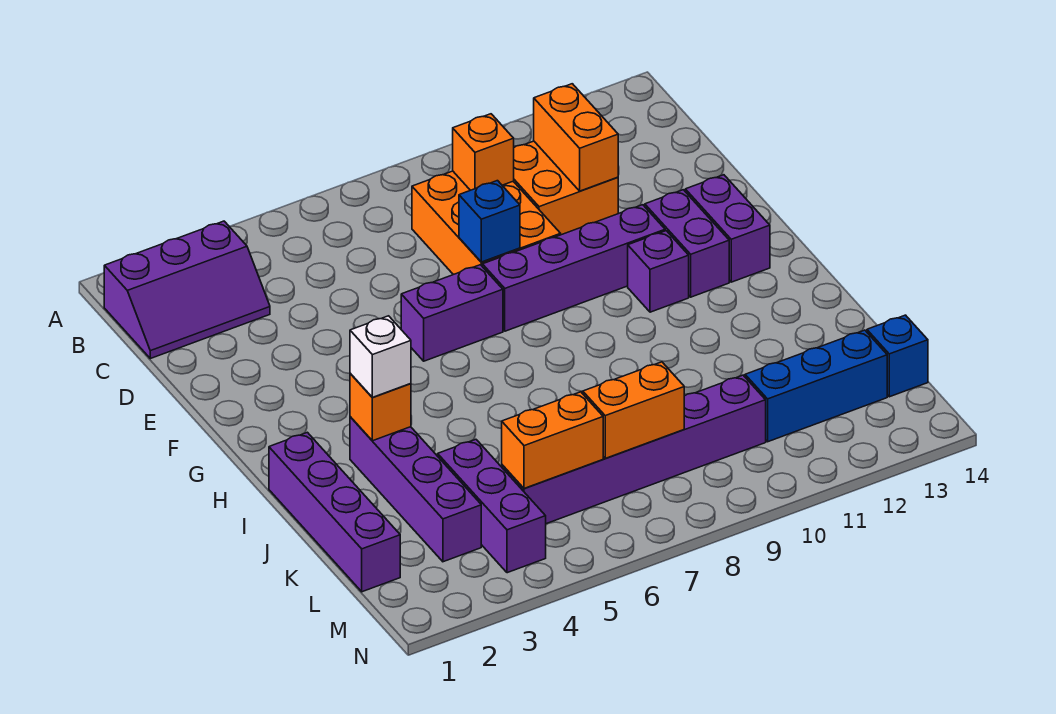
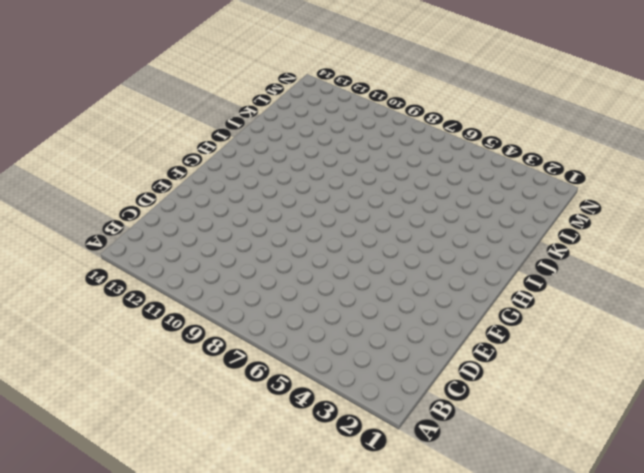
none -> purple 2x3 slope [104,221,270,359]
none -> orange 2x3 brick [412,171,561,275]
none -> orange 2x2 brick [514,141,618,235]

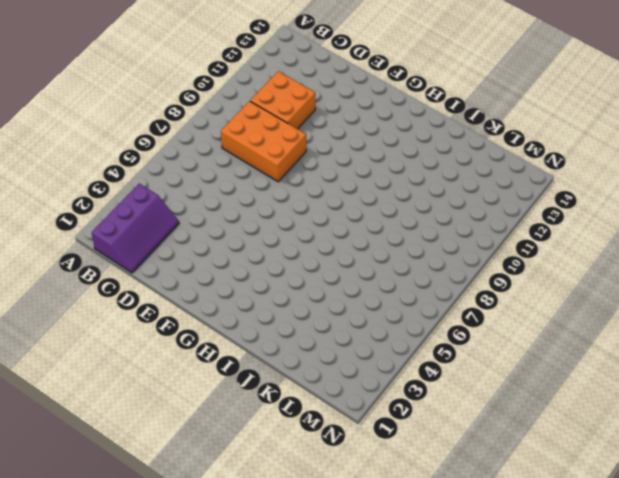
none -> purple 1x2 brick [401,265,503,361]
none -> purple 1x4 brick [482,205,665,331]
none -> purple 1x2 brick [645,190,729,297]

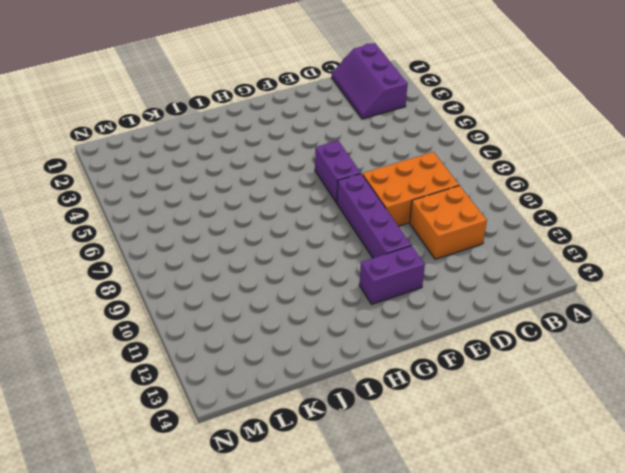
none -> purple 1x2 brick [685,175,770,282]
none -> purple 1x1 brick [628,231,689,312]
none -> purple 1x4 brick [269,432,400,592]

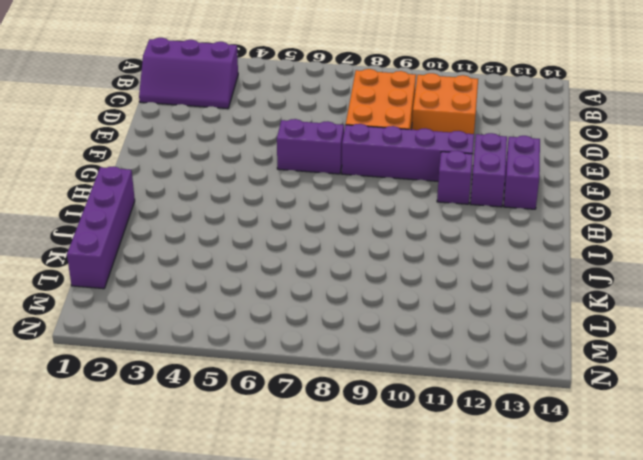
none -> purple 1x4 brick [350,417,481,562]
none -> purple 1x3 brick [438,439,546,573]
none -> purple 1x6 brick [502,375,766,524]

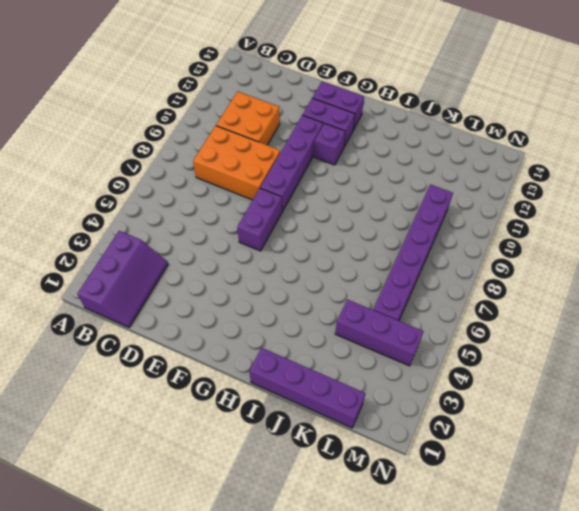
none -> purple 1x4 brick [350,417,481,562]
none -> blue 1x3 brick [745,330,887,442]
none -> blue 1x1 brick [867,315,928,397]

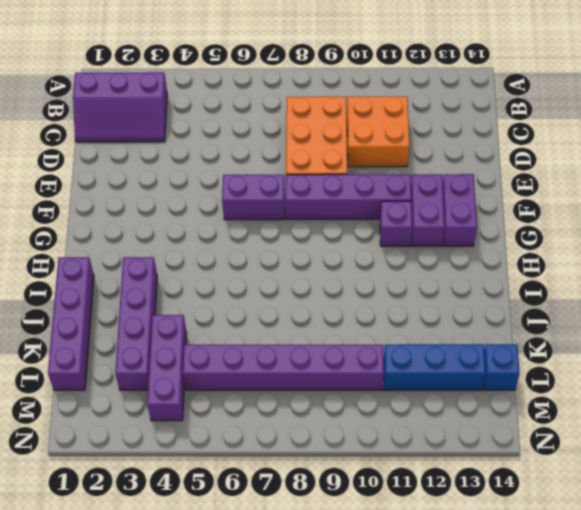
none -> orange 1x1 brick [453,114,514,190]
none -> orange 1x2 brick [534,84,618,191]
none -> blue 1x1 brick [459,181,520,262]

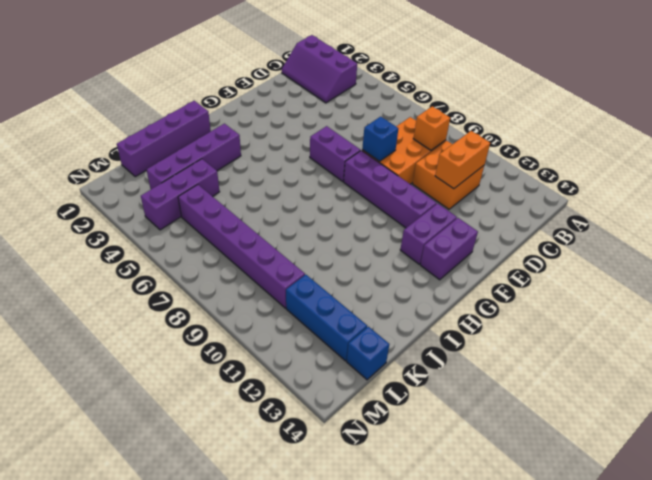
none -> purple 1x1 brick [628,231,689,312]
none -> orange 1x1 brick [350,373,411,441]
none -> orange 1x2 brick [502,392,603,488]

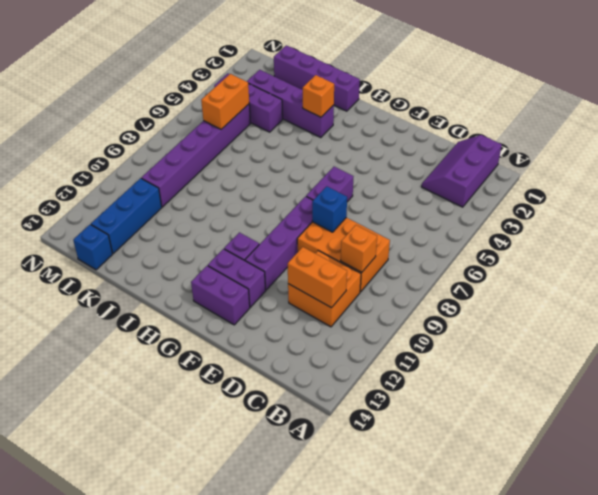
none -> orange 1x2 brick [583,362,684,459]
none -> white 1x1 brick [350,316,411,397]

